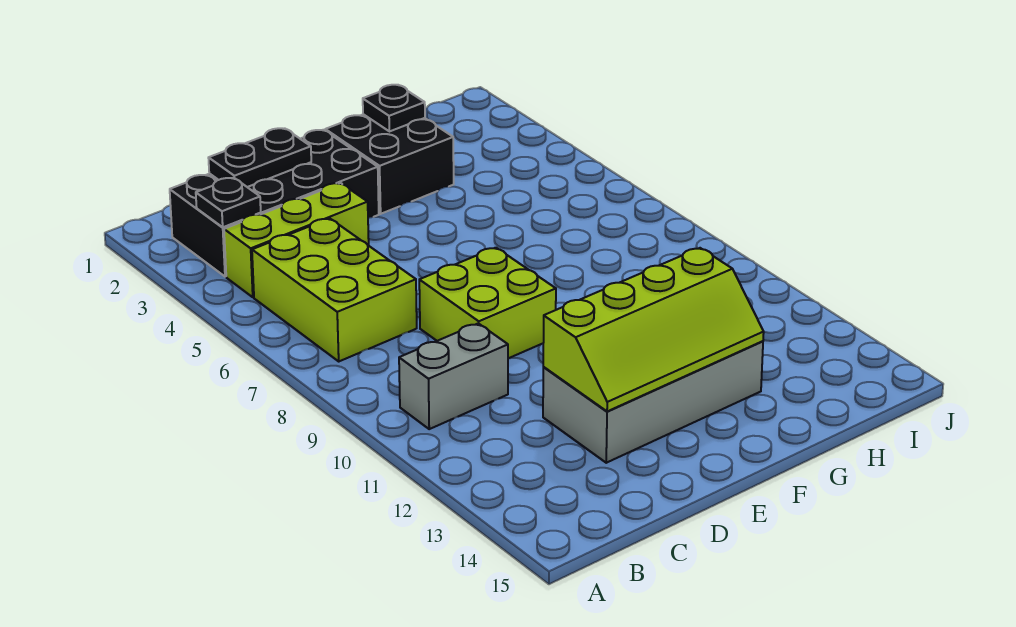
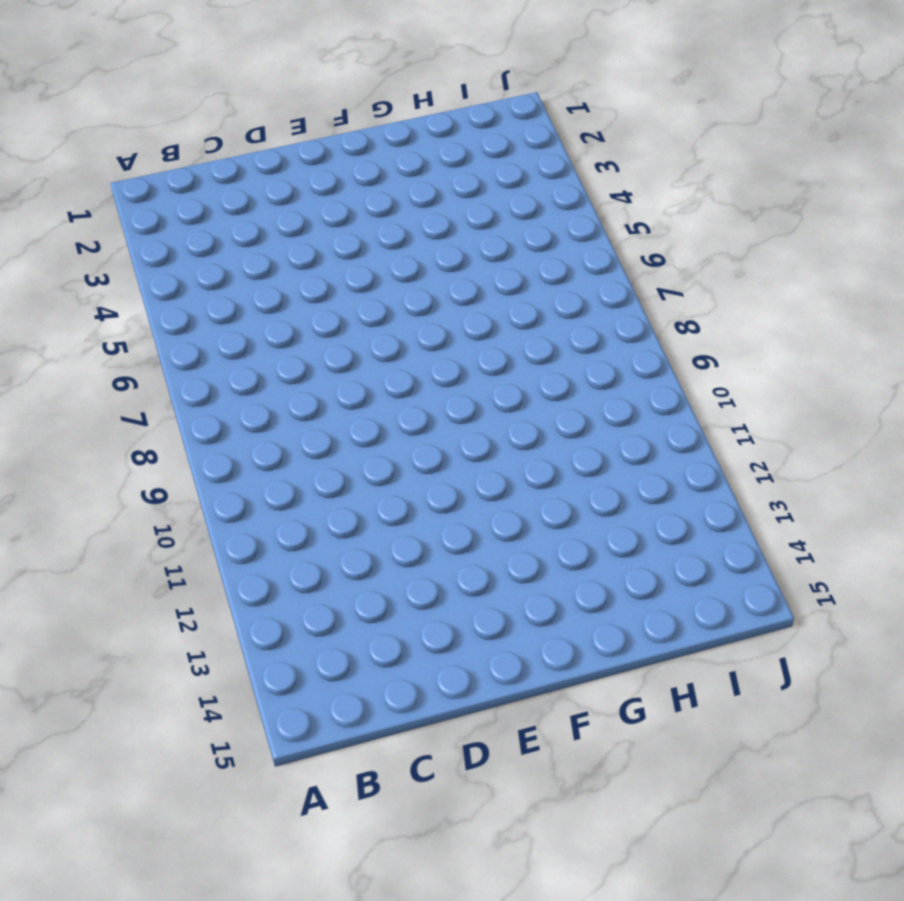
none -> black 2x4 brick [170,130,379,277]
none -> lime 1x3 brick [224,183,369,297]

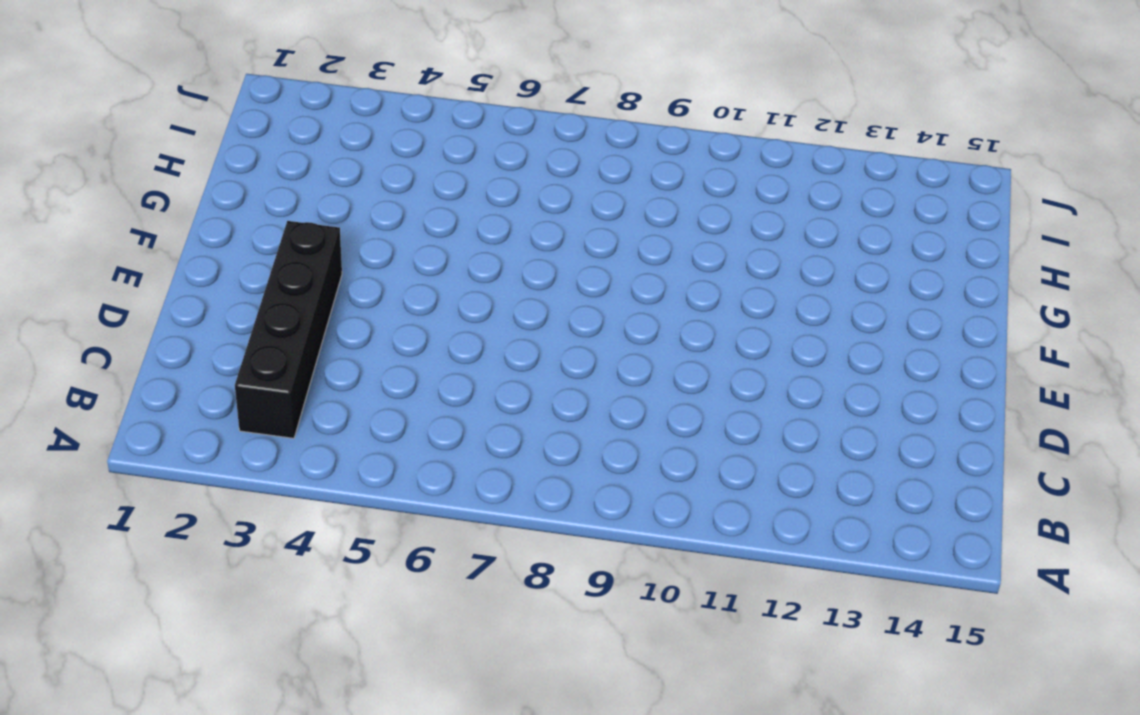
black 1x4 brick [235,221,342,438] -> black 2x4 brick [170,130,379,277]
none -> lime 1x3 brick [224,183,369,297]
none -> lime 2x3 brick [252,218,417,361]

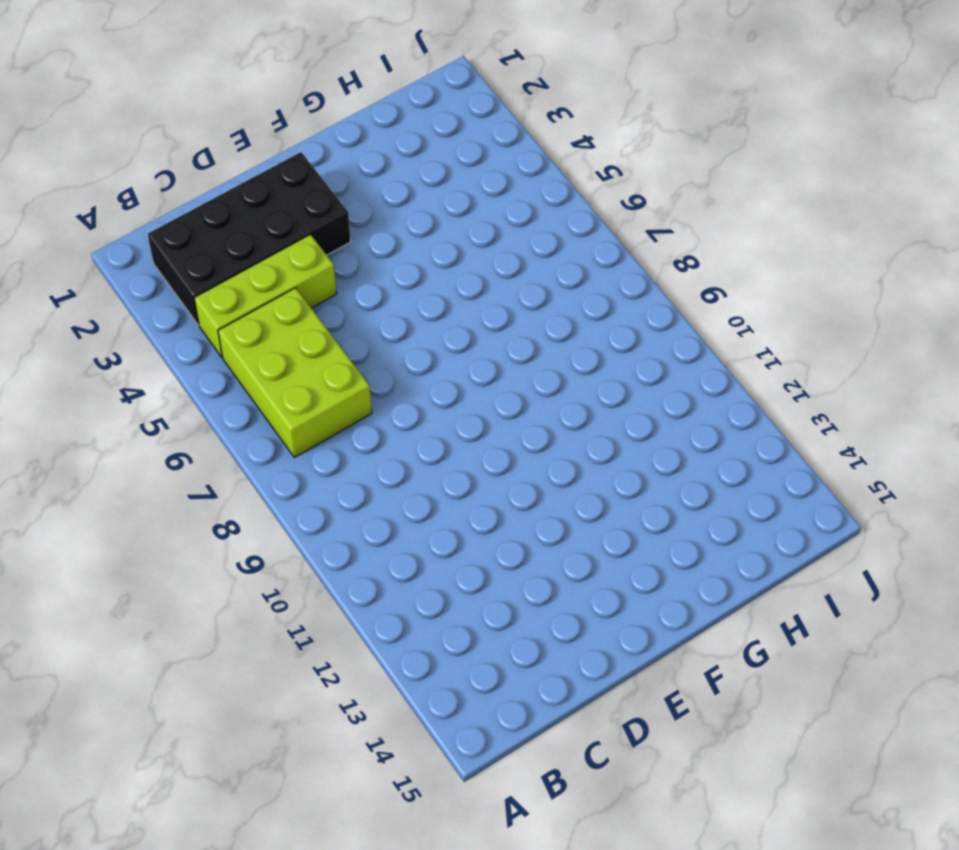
none -> grey 1x2 brick [399,323,508,429]
none -> lime 2x2 brick [419,248,556,359]

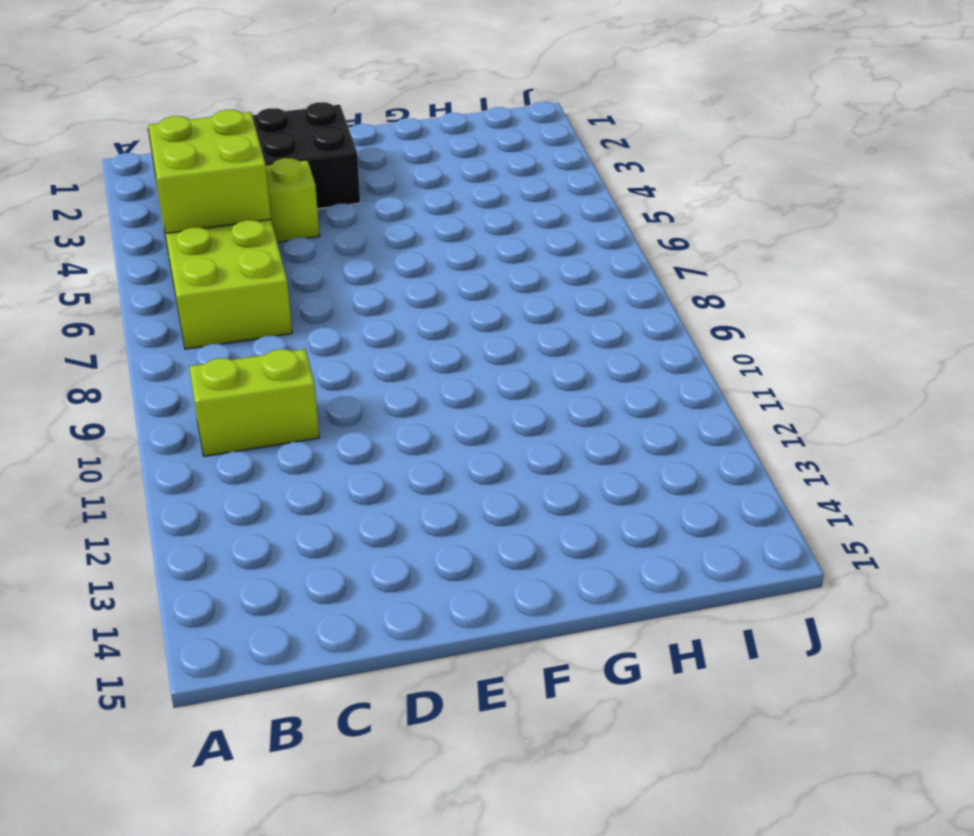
lime 2x2 brick [148,110,271,233] -> lime 2x2 brick moved to [419,248,556,359]
lime 1x2 brick [189,349,319,456] -> grey 1x2 brick [399,323,508,429]
none -> grey 2x4 brick [543,341,763,463]
none -> black 2x2 brick [325,114,454,214]

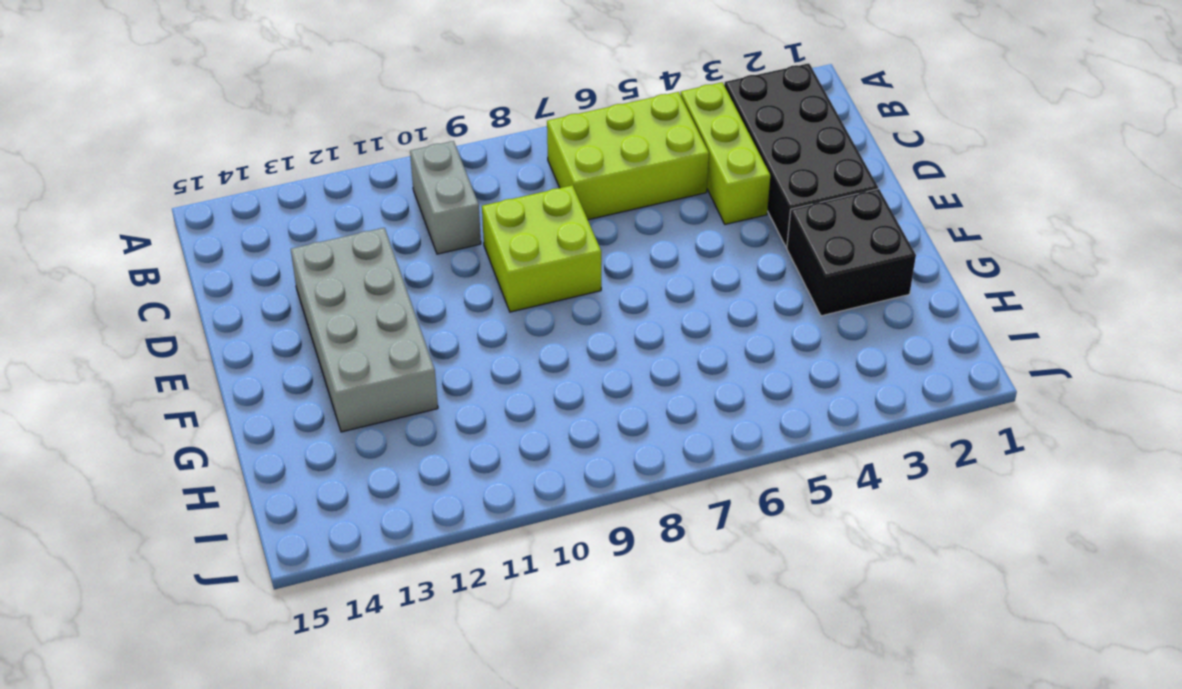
none -> black 1x1 plate [196,178,261,227]
none -> black 1x2 plate [209,128,311,187]

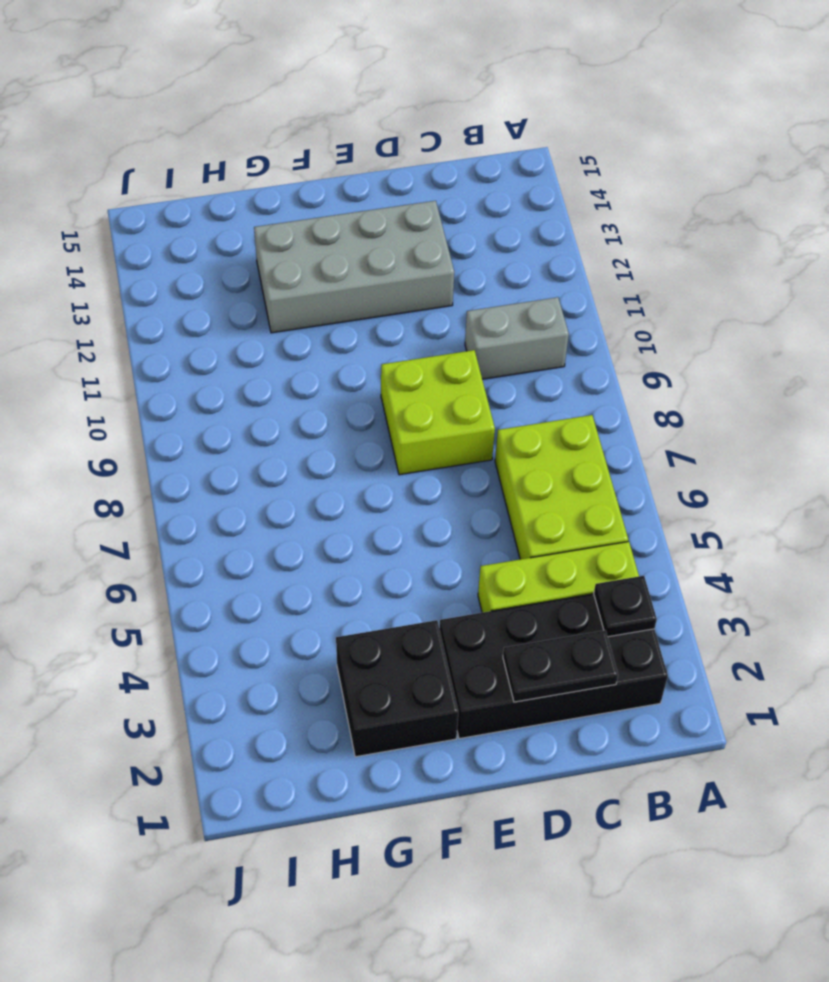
none -> lime 2x4 slope [543,248,764,411]
none -> black 1x1 plate [363,85,425,132]

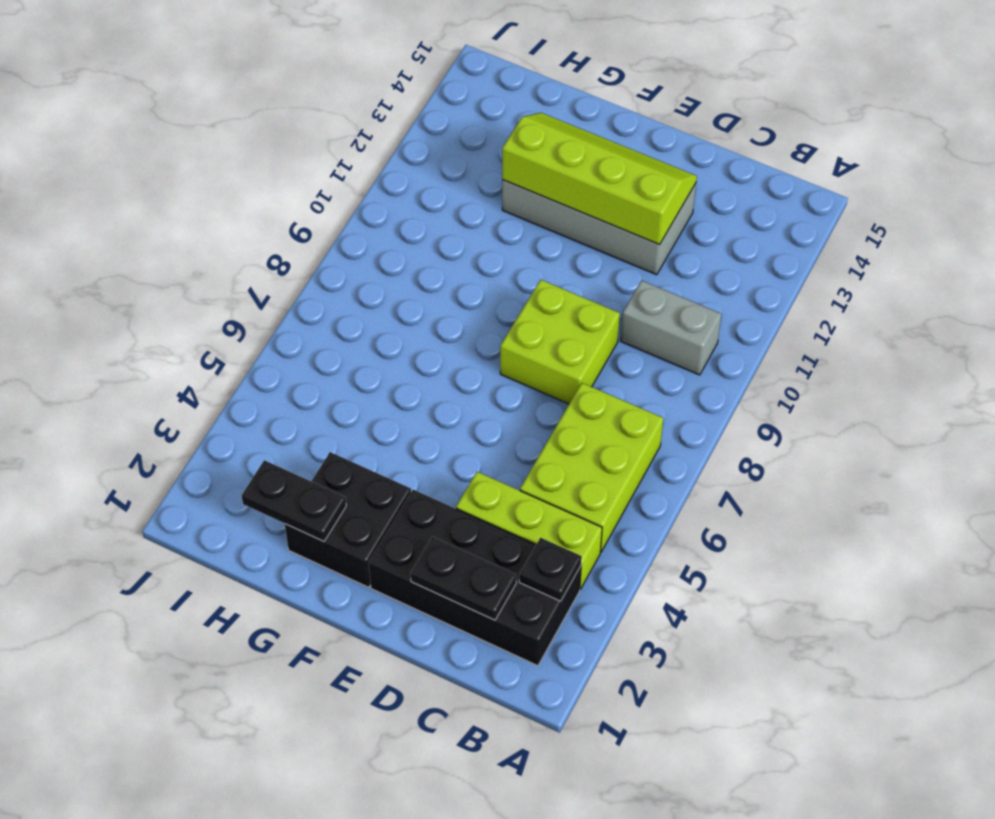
black 1x2 plate [242,460,346,541] -> black 1x1 plate [363,85,425,132]

